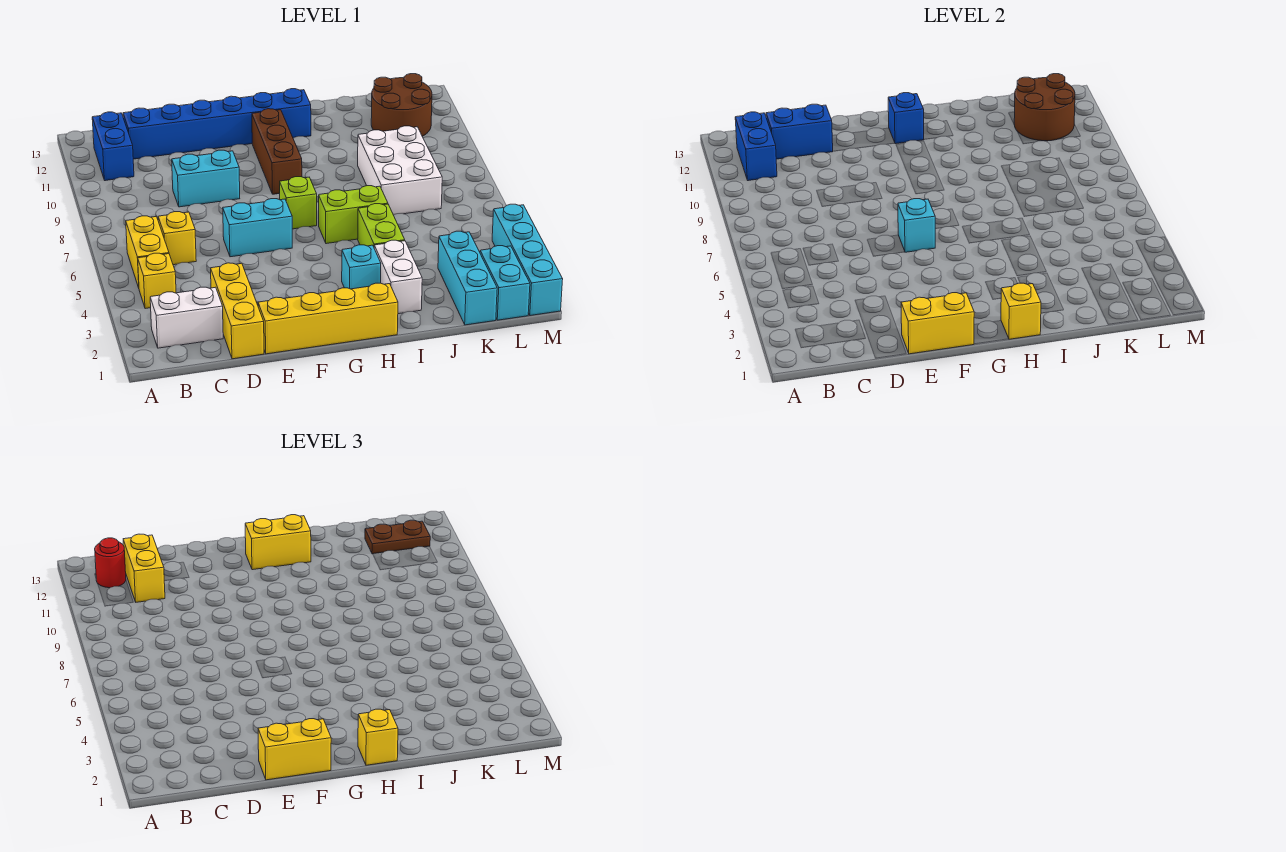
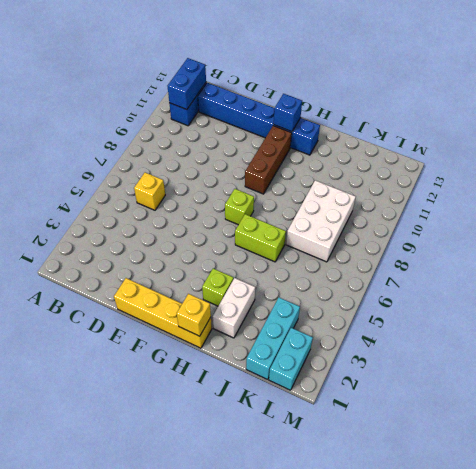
lime 1x1 brick [202,268,233,306] -> cyan 1x1 brick [342,245,381,289]
none -> white 1x2 brick [150,287,223,348]
none -> yellow 1x1 brick [138,253,176,309]
none -> yellow 1x2 brick [126,216,169,288]
none -> yellow 1x3 brick [211,263,264,359]

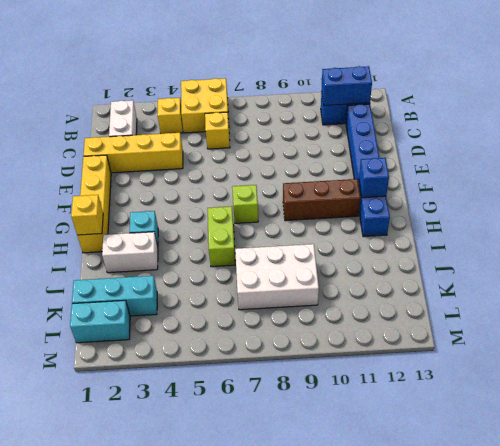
yellow 2x2 brick [181,78,229,133] -> yellow 1x2 brick [126,216,169,288]
yellow 1x4 brick [84,133,183,173] -> yellow 1x3 brick [211,263,264,359]
none -> cyan 1x2 brick [172,150,240,207]
none -> cyan 1x2 brick [223,199,292,257]
none -> lime 1x2 brick [358,204,405,247]
none -> brown 2x2 round brick [371,74,432,136]

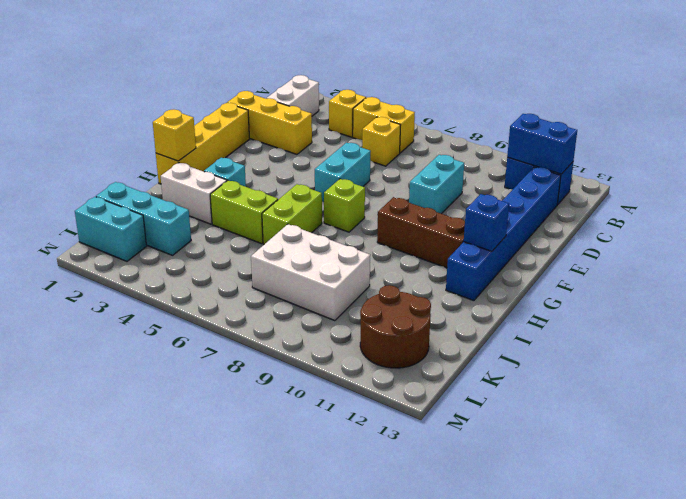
none -> cyan 1x4 brick [492,204,563,316]
none -> blue 1x2 brick [766,104,833,159]
none -> yellow 1x2 brick [901,293,974,354]
none -> cyan 1x1 brick [898,199,936,252]

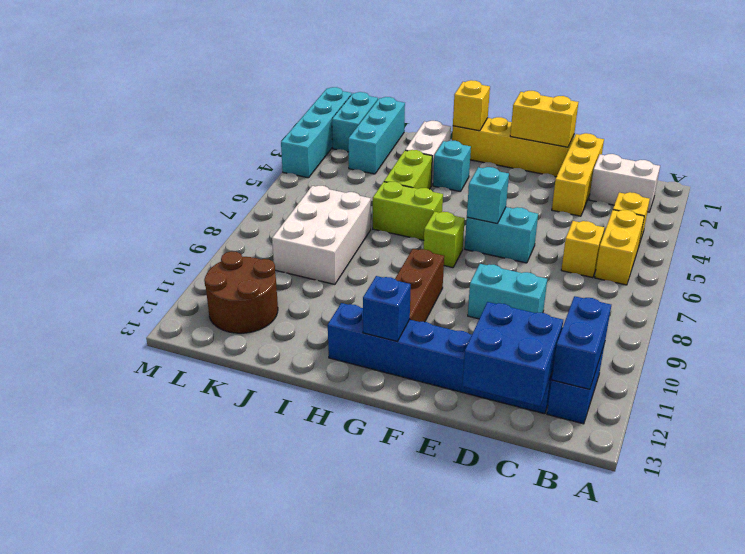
blue 2x2 brick [462,302,563,406] -> blue 1x2 brick [766,104,833,159]
none -> brown 2x2 round brick [1014,74,1075,141]
none -> red 1x1 round brick [95,538,126,588]
none -> yellow 1x2 brick [123,534,165,602]
none -> yellow 1x2 brick [258,719,331,780]

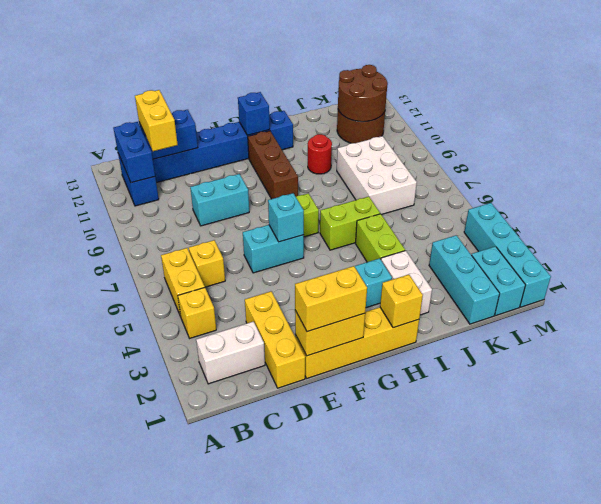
red 1x1 round brick [308,134,332,174] -> red 1x1 round brick moved to [95,538,126,588]
none -> yellow 1x2 brick [245,515,311,570]
none -> yellow 1x1 brick [358,709,398,765]
none -> brown 1x2 plate [365,520,430,554]

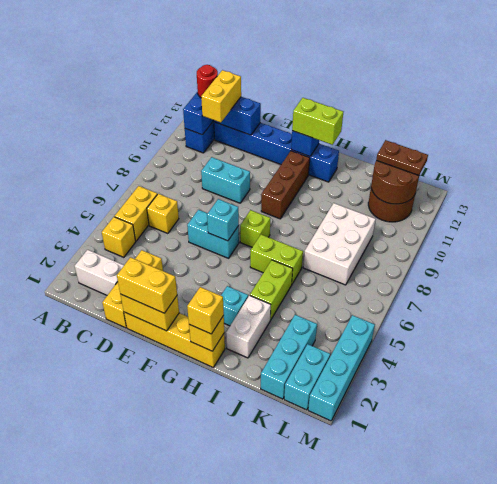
lime 1x2 brick [292,98,343,145] -> yellow 1x2 brick [245,515,311,570]

